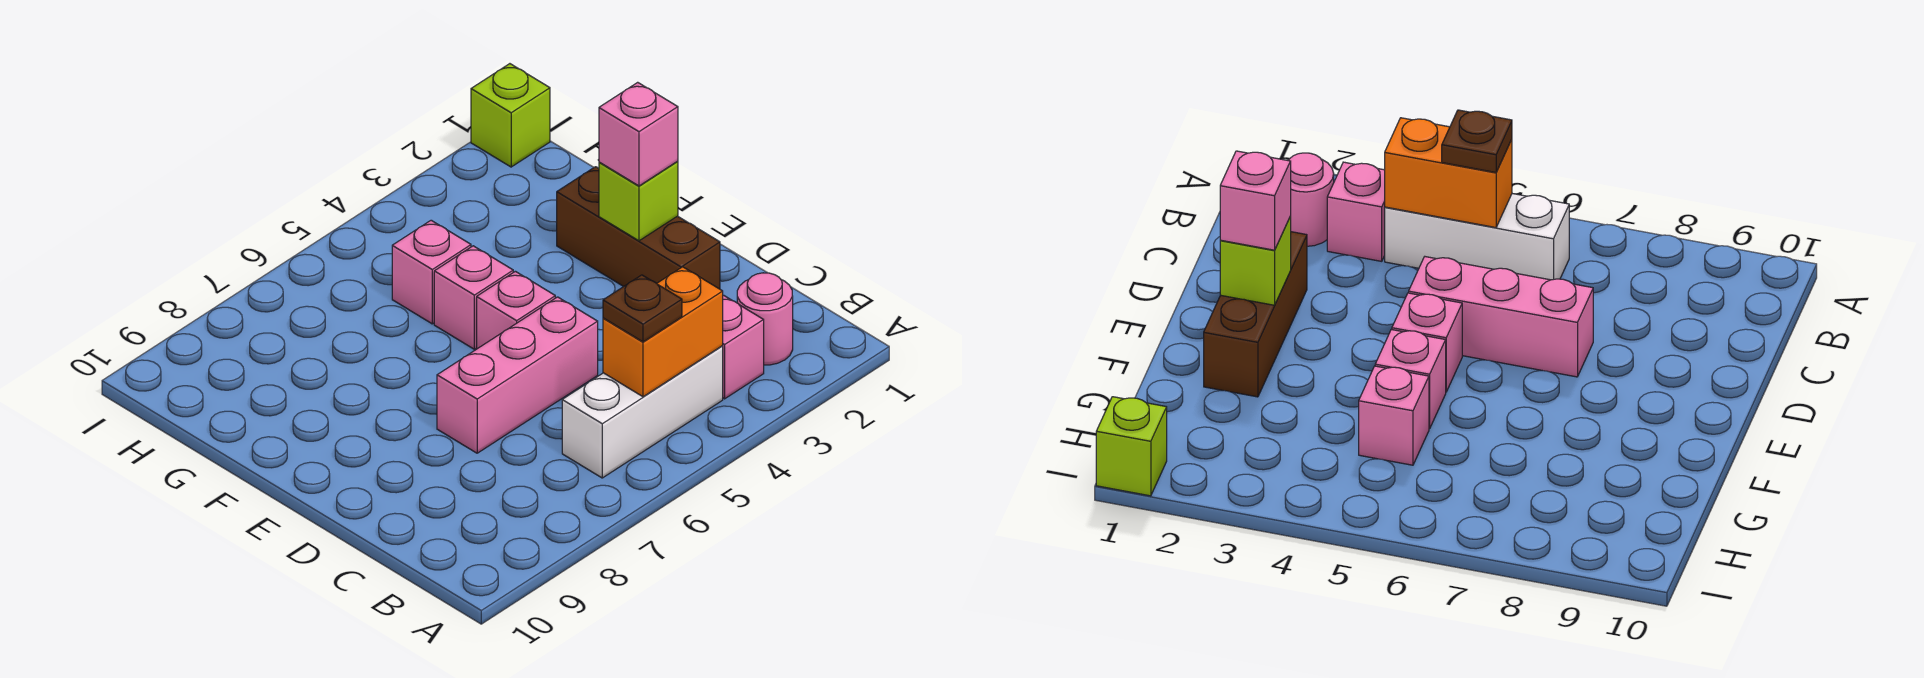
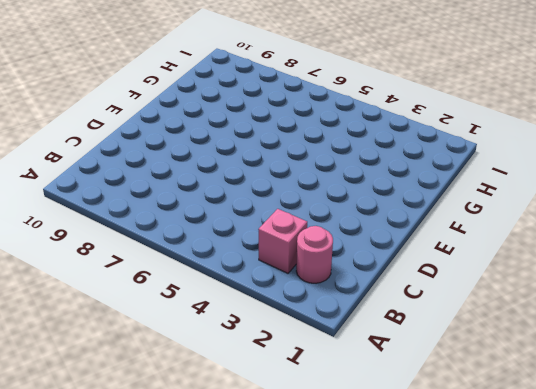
none -> white 1x3 brick [562,346,723,478]
none -> brown 1x3 brick [557,167,720,289]
none -> pink 1x3 brick [437,297,598,453]

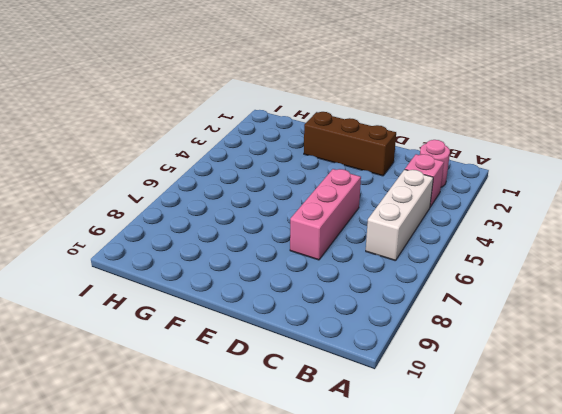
none -> pink 1x1 brick [477,271,555,349]
none -> pink 1x1 brick [434,246,513,349]
none -> pink 1x1 brick [392,220,471,324]

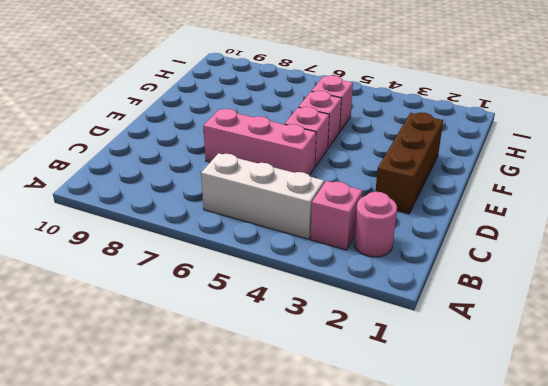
none -> lime 1x1 brick [471,64,550,167]
none -> orange 1x2 brick [603,267,723,397]
none -> lime 1x1 brick [599,161,678,241]

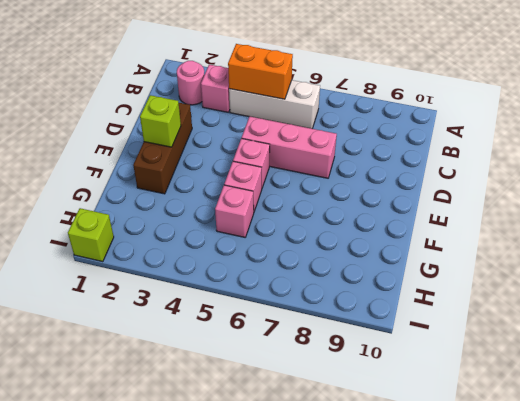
none -> brown 1x1 plate [603,275,682,342]
none -> pink 1x1 brick [599,82,678,186]

